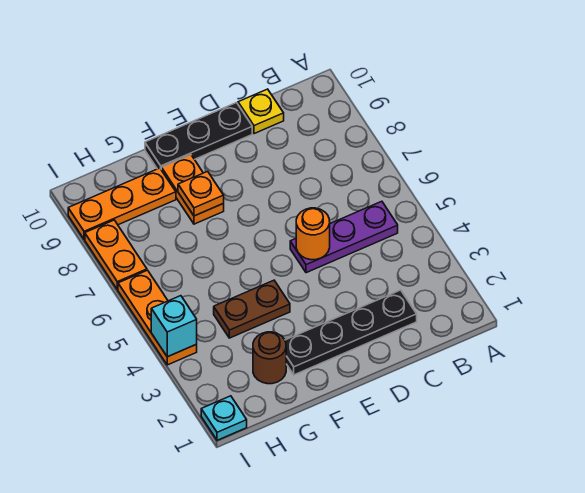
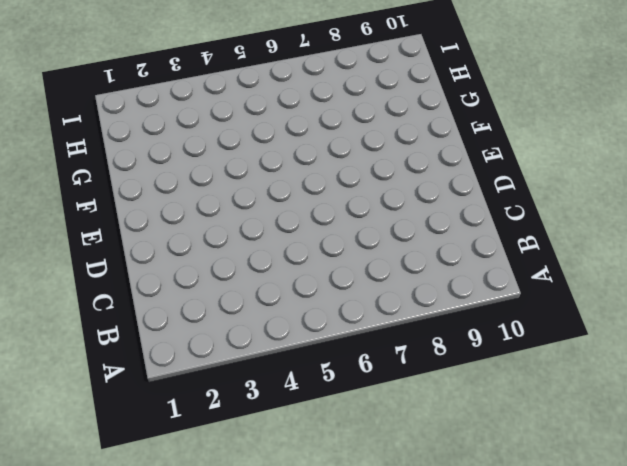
none -> purple 1x3 plate [290,201,398,273]
none -> black 1x4 plate [285,290,417,375]
none -> yellow 1x1 plate [238,89,284,134]

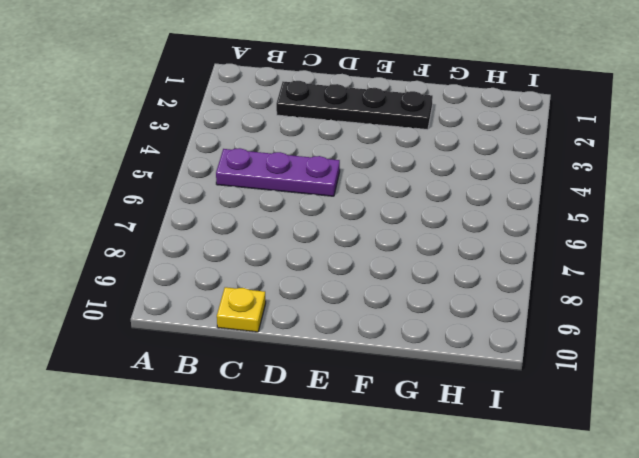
none -> black 1x3 plate [145,103,252,169]
none -> brown 1x2 plate [214,280,290,338]
none -> orange 1x2 plate [161,155,224,224]

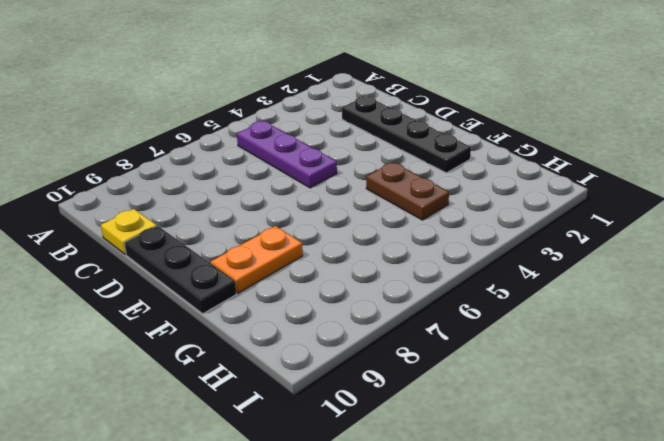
none -> brown 1x1 round brick [253,332,286,384]
none -> orange 1x3 plate [68,168,176,239]
none -> cyan 1x1 plate [201,396,247,440]

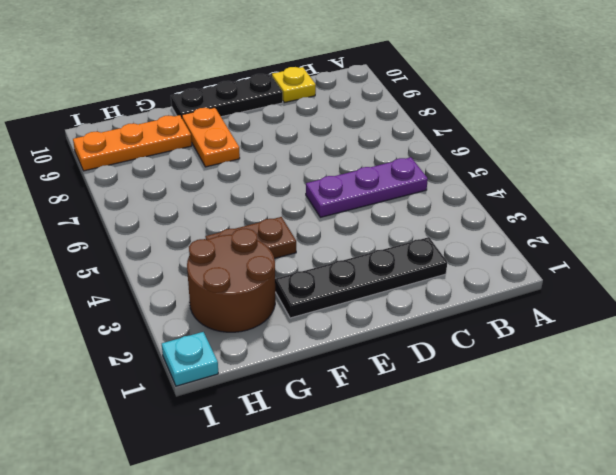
brown 2x2 round brick [187,228,275,332] -> brown 1x1 round brick [253,332,286,384]
none -> orange 1x3 plate [118,270,197,365]
none -> orange 1x2 plate [85,220,147,290]
none -> orange 1x1 round brick [296,208,330,260]

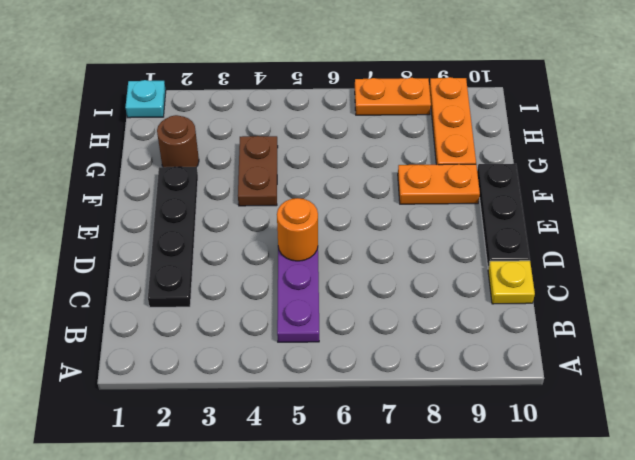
none -> orange 1x3 plate [118,270,197,365]
none -> orange 1x1 plate [178,171,224,216]
none -> cyan 1x1 brick [151,296,197,357]

